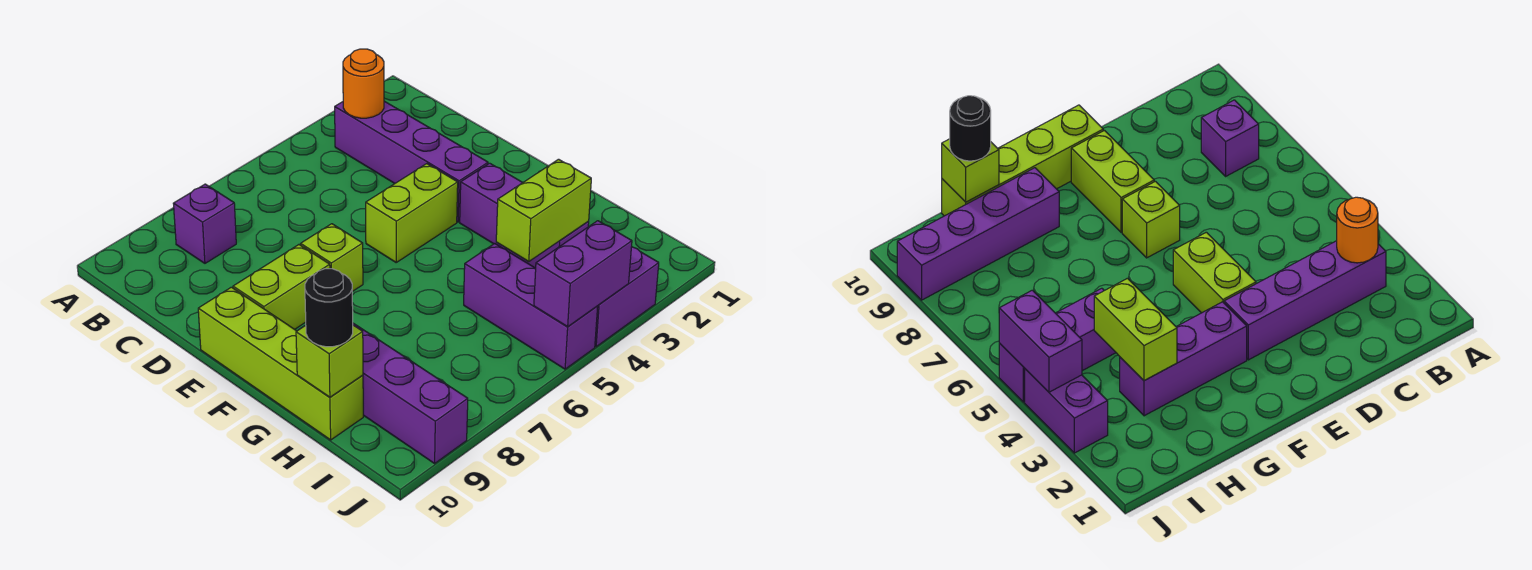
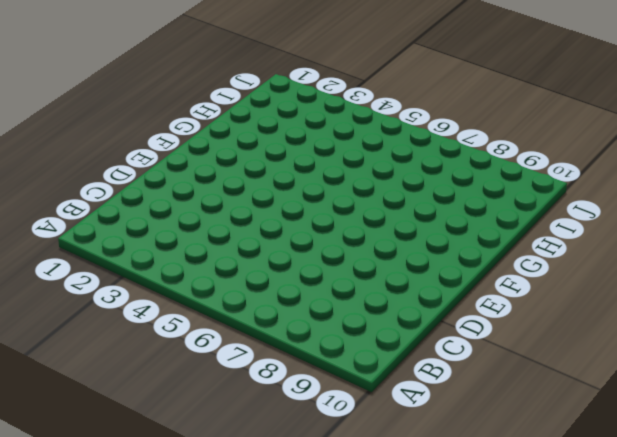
none -> purple 1x4 brick [335,101,488,222]
none -> purple 1x1 brick [173,184,236,263]
none -> lime 1x2 brick [366,164,458,262]

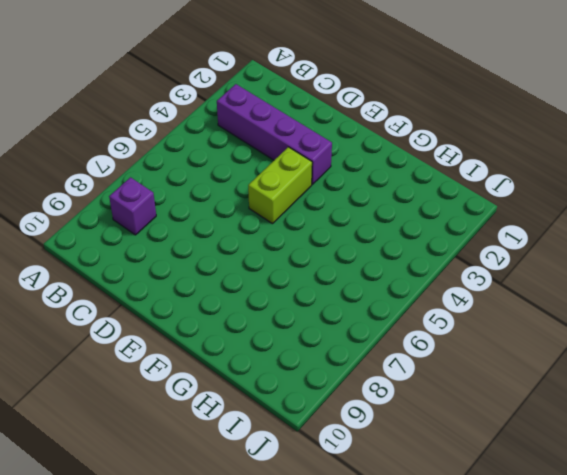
none -> lime 1x1 brick [301,224,363,292]
none -> lime 1x2 brick [233,245,330,329]
none -> lime 1x4 brick [198,287,363,440]

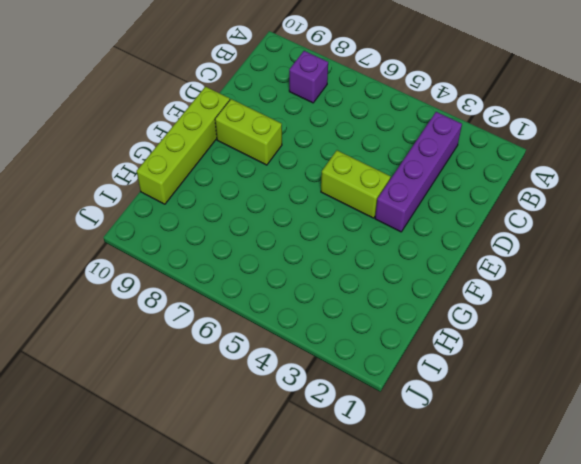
none -> lime 1x1 brick [301,224,363,292]
none -> purple 1x3 brick [460,163,589,268]
none -> purple 1x4 brick [353,323,468,463]

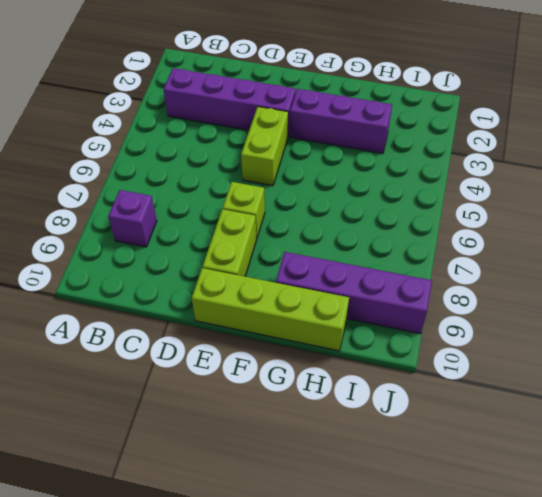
none -> purple 1x3 brick [464,244,598,369]
none -> purple 1x2 brick [595,247,659,347]
none -> orange 1x1 round brick [343,49,384,118]

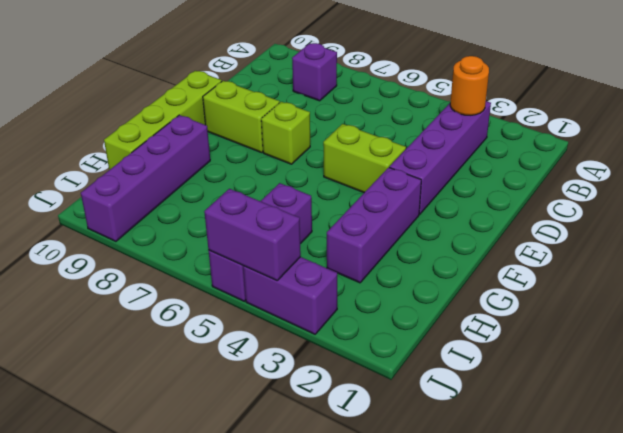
none -> lime 1x2 brick [496,159,591,262]
none -> lime 1x1 brick [296,325,363,397]
none -> black 1x1 round brick [305,269,353,347]

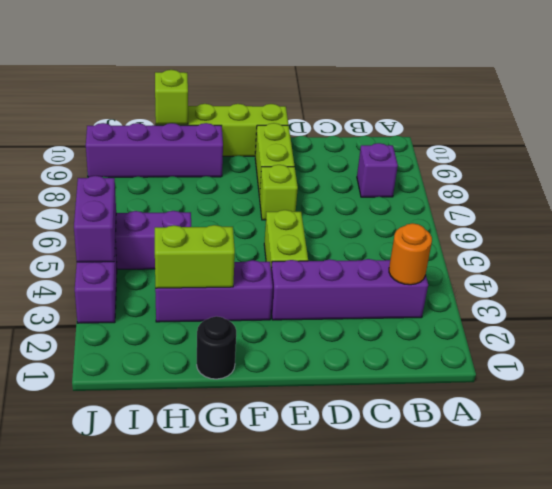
black 1x1 round brick [197,316,236,379] -> black 1x1 round brick moved to [305,269,353,347]
lime 1x2 brick [155,225,235,288] -> lime 1x2 brick turned to [496,159,591,262]

